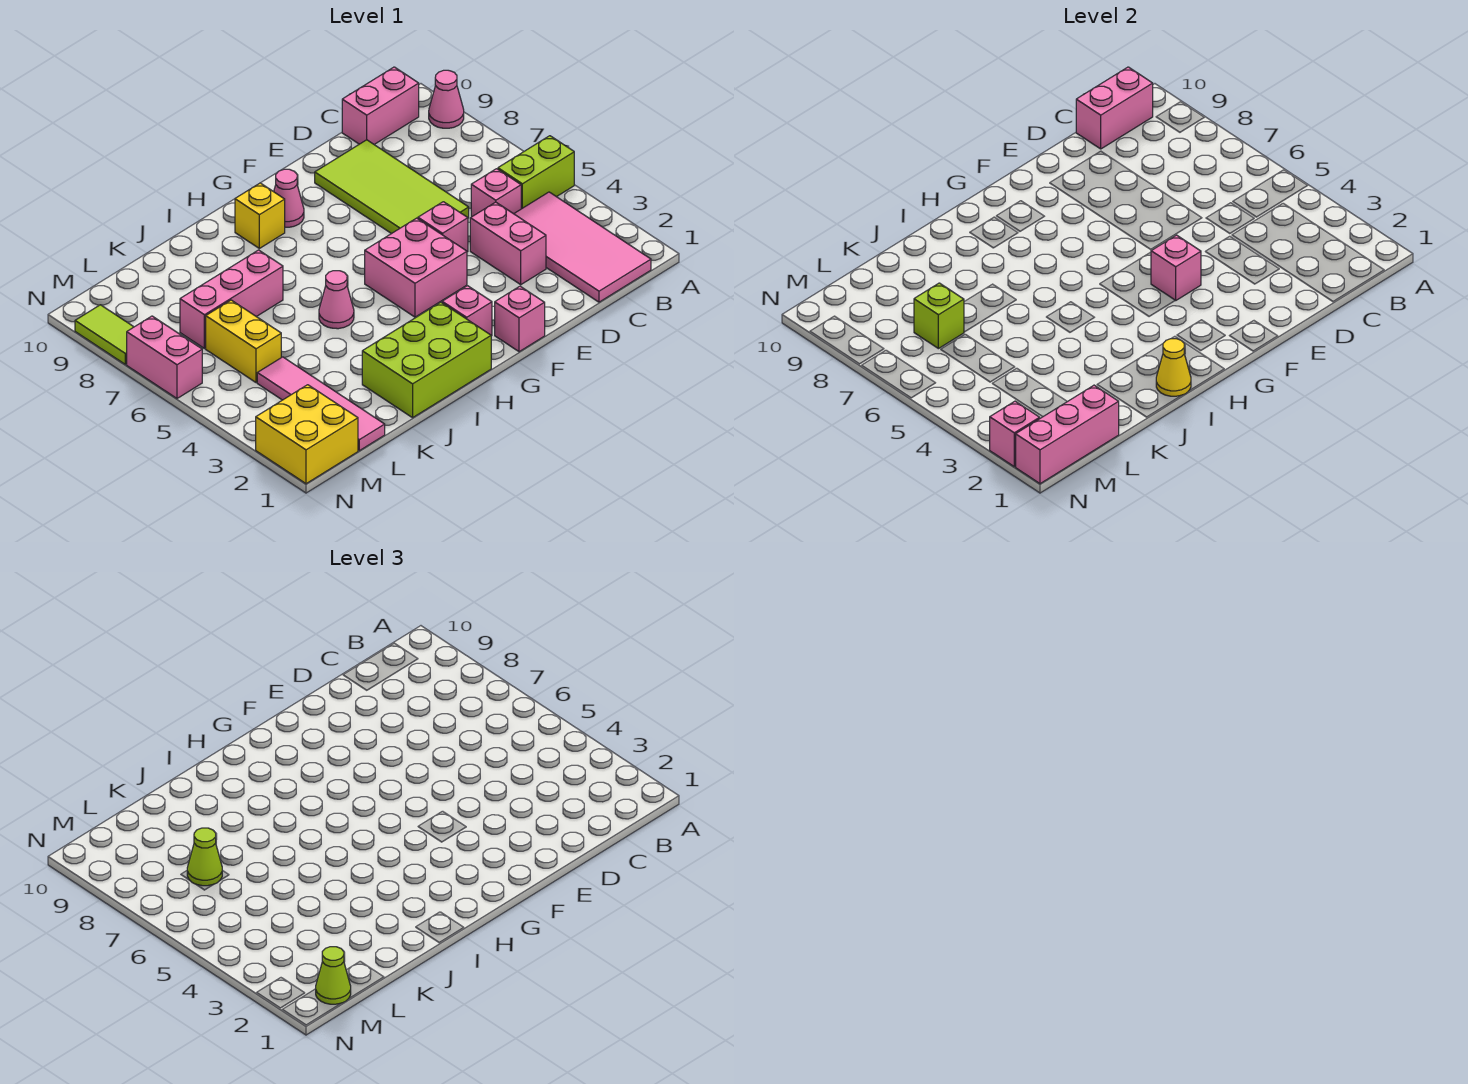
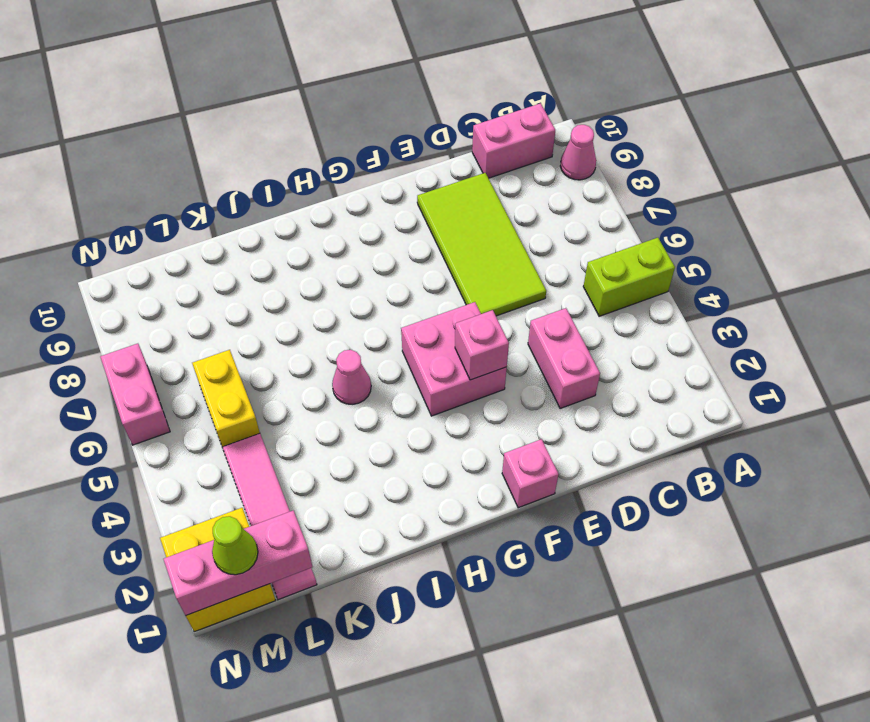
none -> pink 2x4 tile [514,192,651,302]
none -> pink 1x1 brick [471,169,521,217]
none -> pink 1x1 brick [418,202,468,252]

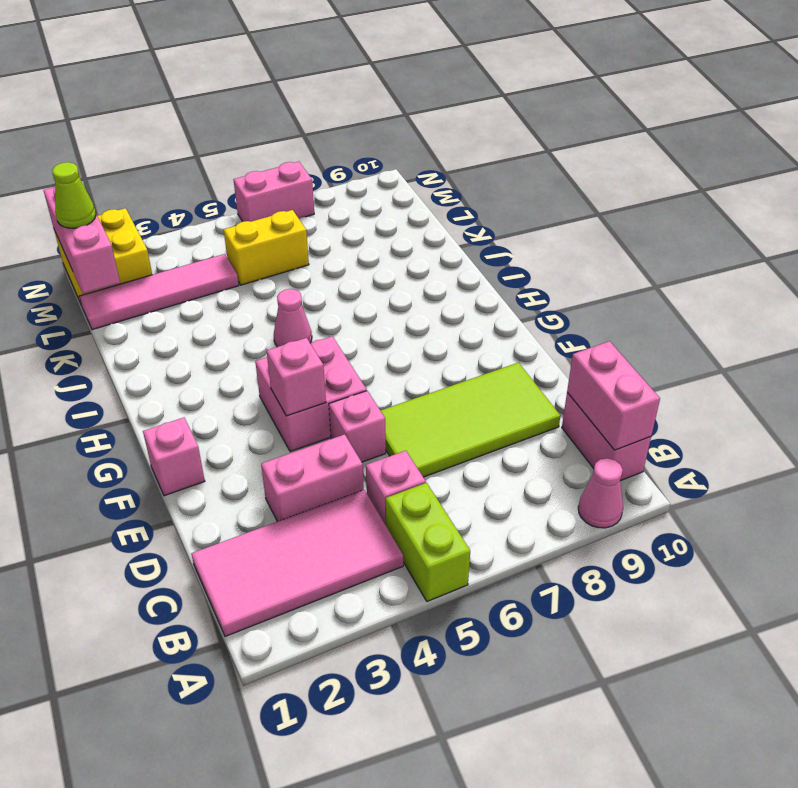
none -> pink 1x1 brick [442,286,492,336]
none -> pink 1x1 cone [274,169,304,227]
none -> lime 2x3 brick [362,302,491,418]

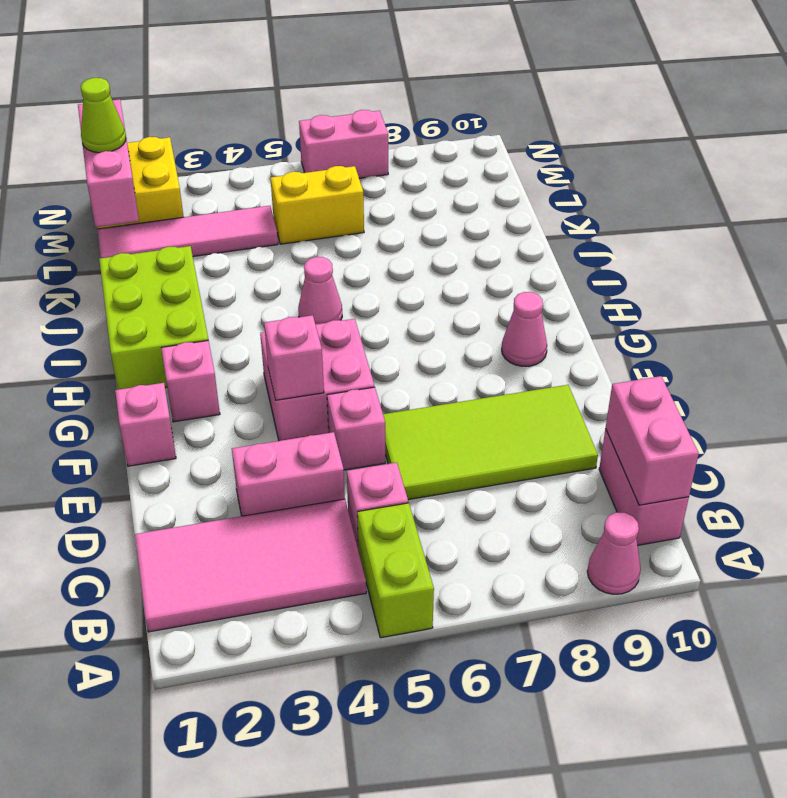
none -> yellow 1x1 brick [235,183,285,248]
none -> pink 1x3 brick [180,250,283,349]
none -> lime 1x2 tile [75,305,133,364]

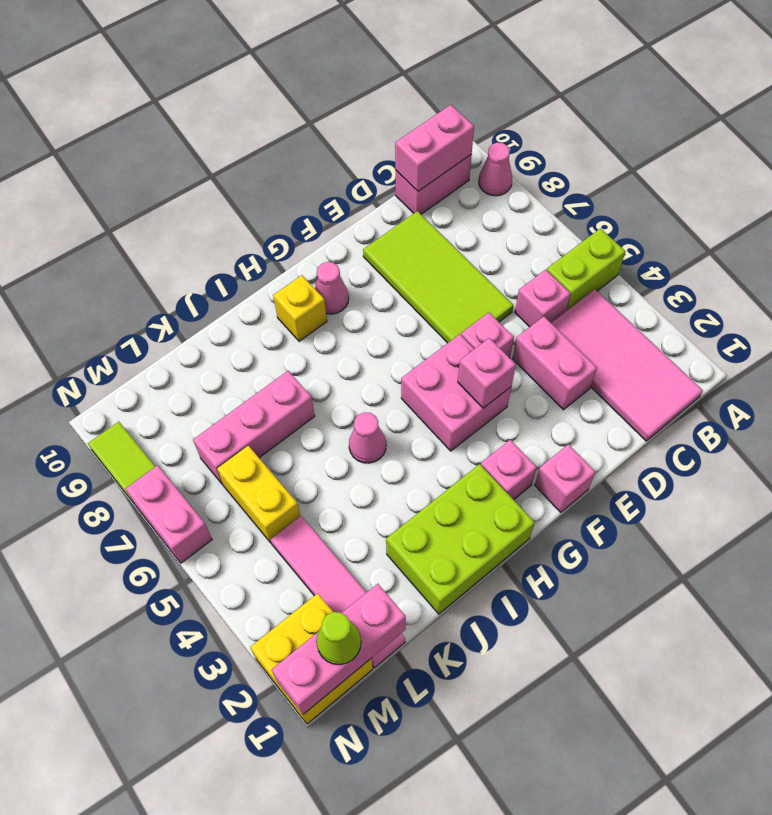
none -> yellow 1x1 cone [1156,339,1191,396]
none -> lime 1x1 brick [914,283,964,349]
none -> pink 1x1 brick [990,401,1040,467]

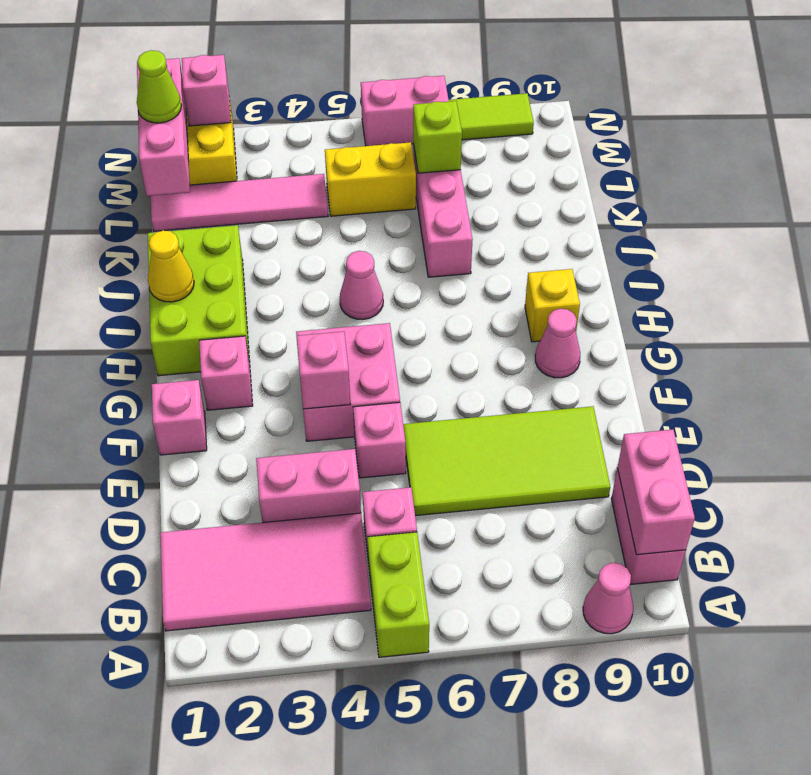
none -> lime 1x1 cone [187,828,222,886]

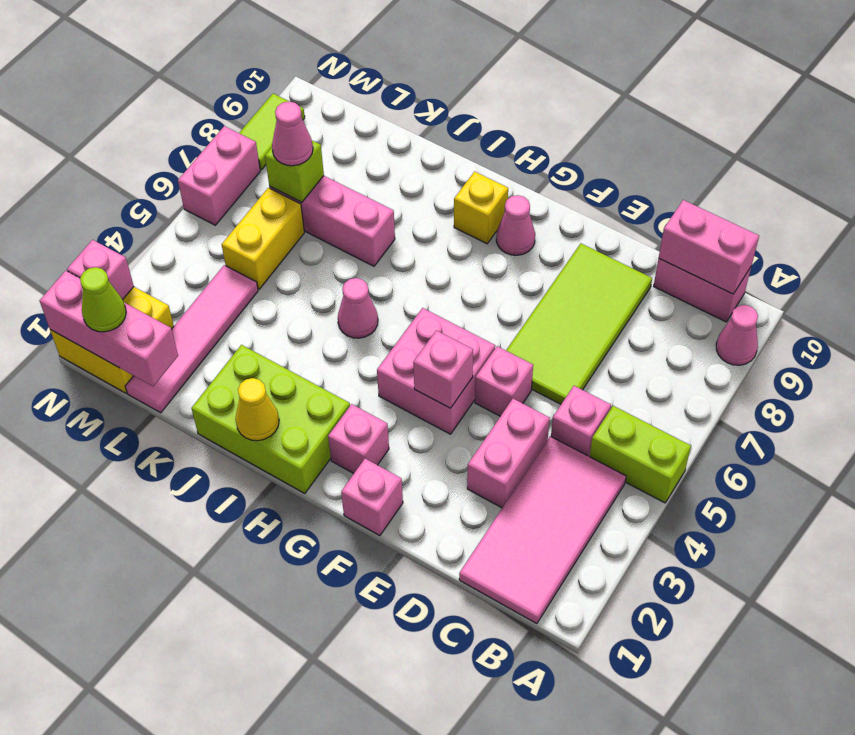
pink 1x1 cone [272,102,313,166] -> lime 1x1 cone [187,828,222,886]

